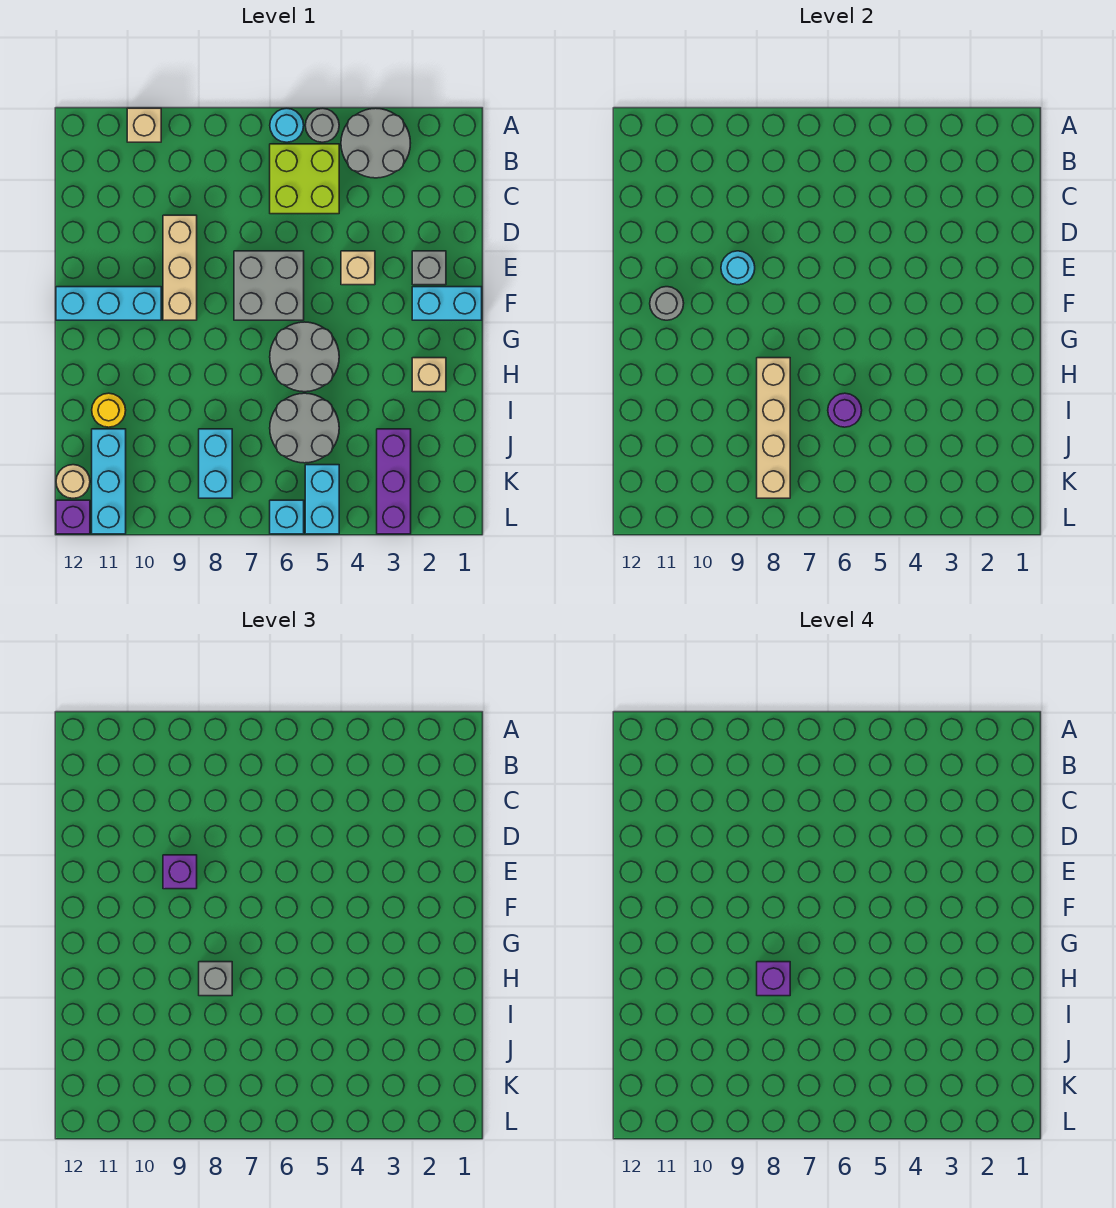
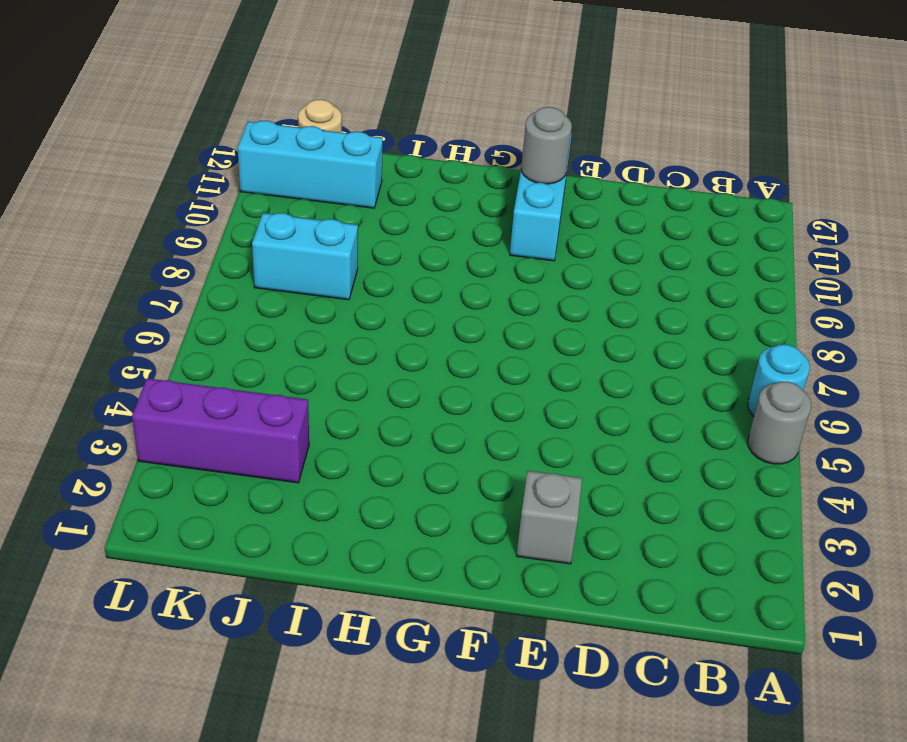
none -> grey 2x2 round brick [341,108,410,178]
none -> tan 1x1 brick [127,108,161,142]
none -> lime 2x2 brick [270,144,339,214]

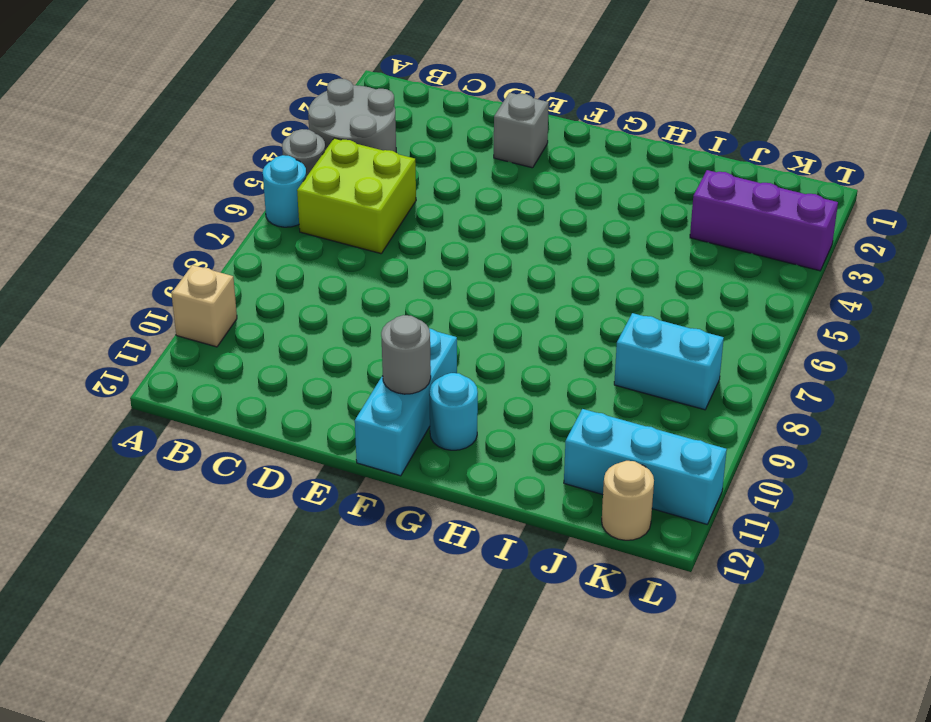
cyan 1x1 round brick [429,373,478,450] -> cyan 1x1 round brick moved to [721,251,755,285]
none -> tan 1x3 brick [163,215,197,320]
none -> tan 1x1 brick [341,251,375,285]
none -> grey 2x2 brick [234,251,304,320]

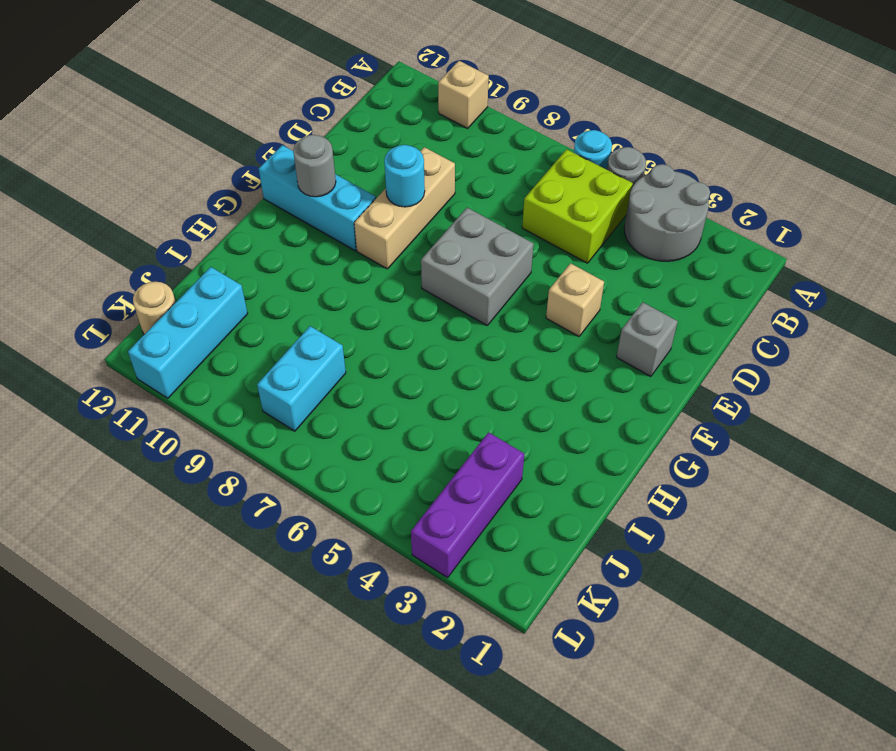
none -> cyan 1x2 brick [412,287,482,320]
none -> grey 2x2 round brick [270,322,339,392]
none -> tan 1x1 brick [412,358,446,392]

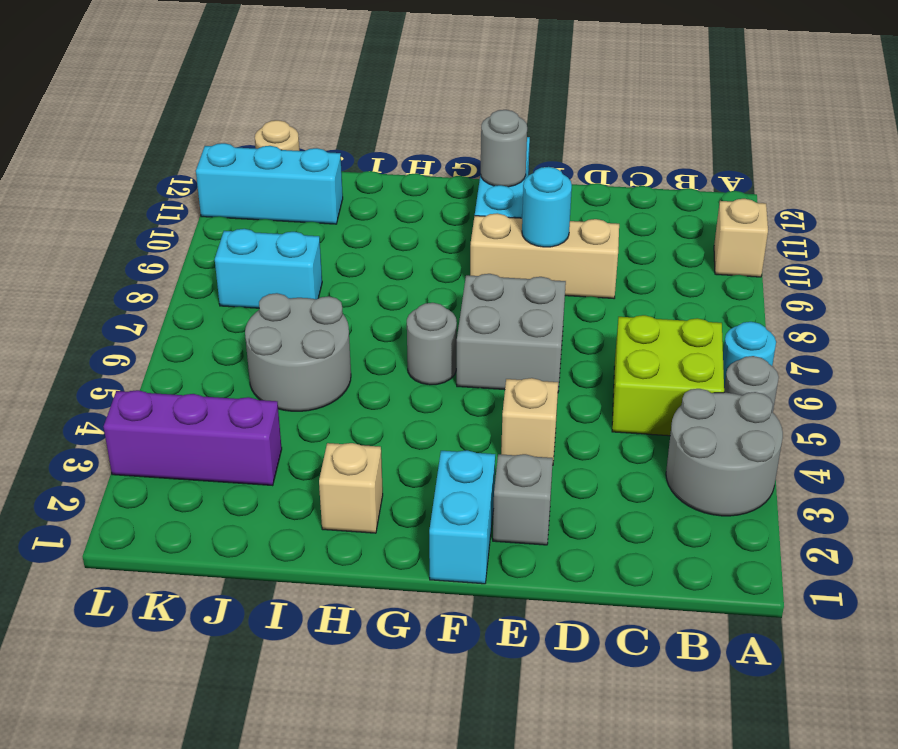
grey 1x1 round brick [407,303,457,385] -> grey 2x2 round brick [270,322,339,392]
none -> yellow 1x1 round brick [92,393,126,427]
none -> cyan 1x2 brick [305,465,339,534]
none -> cyan 1x1 brick [270,500,304,534]

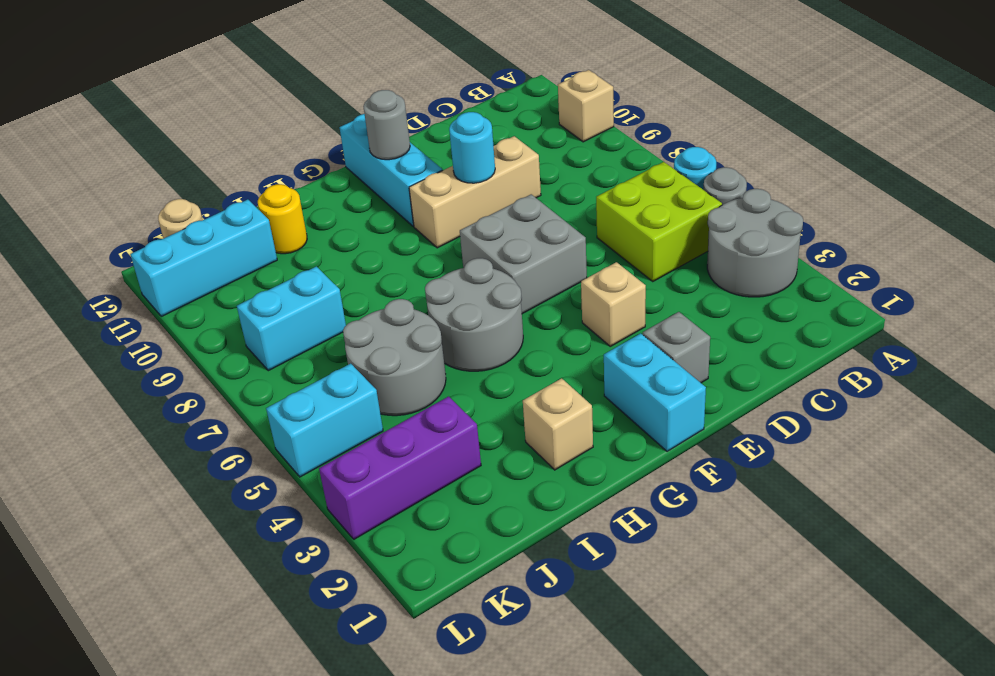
none -> cyan 1x1 brick [270,500,304,534]
none -> purple 1x1 brick [56,500,90,534]
none -> tan 1x4 brick [757,358,790,498]

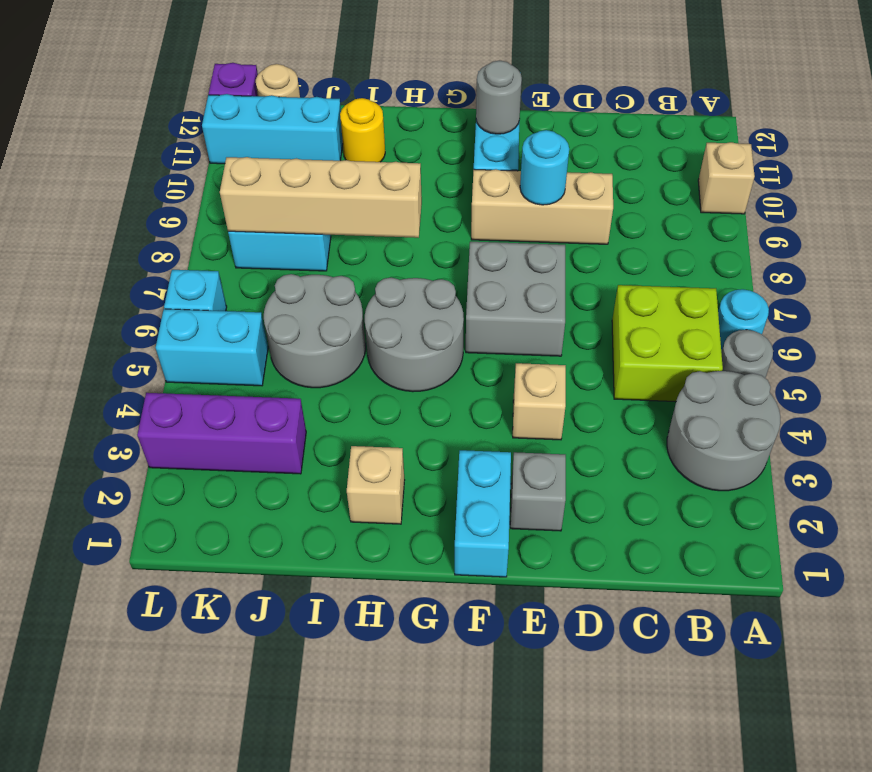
none -> purple 1x1 round brick [828,393,862,427]
none -> purple 1x1 brick [163,855,197,889]
none -> grey 1x1 brick [199,962,232,996]

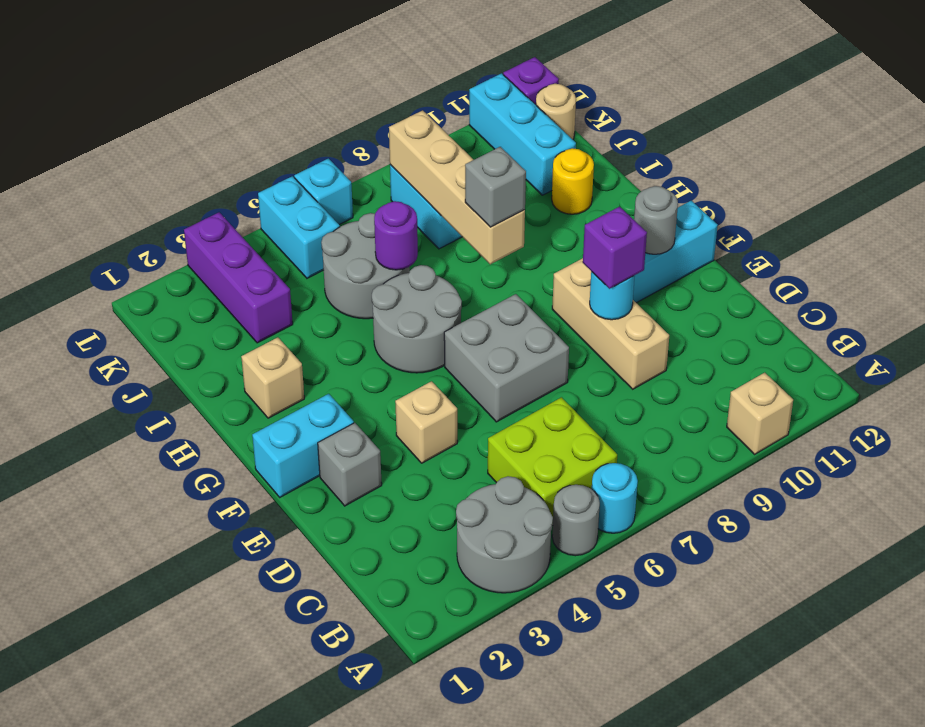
none -> purple 1x1 brick [757,962,790,996]

